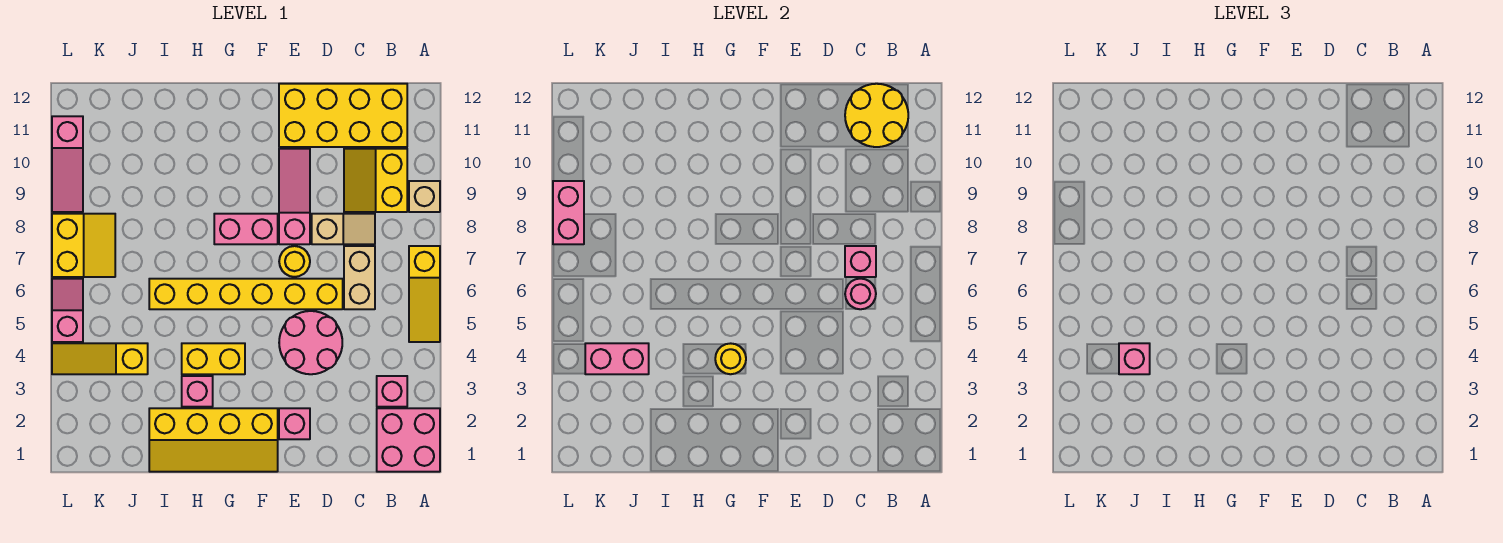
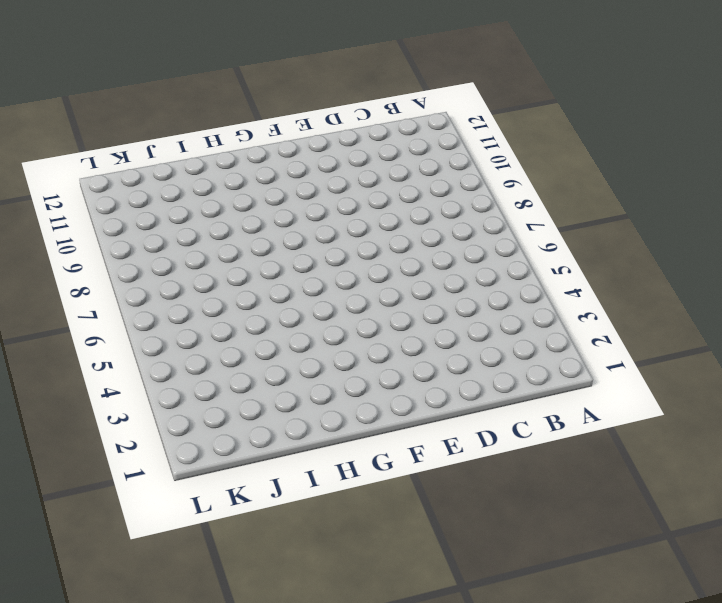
none -> pink 2x2 brick [377,408,440,472]
none -> yellow 1x3 slope [409,246,440,342]
none -> tan 1x1 brick [409,181,440,212]

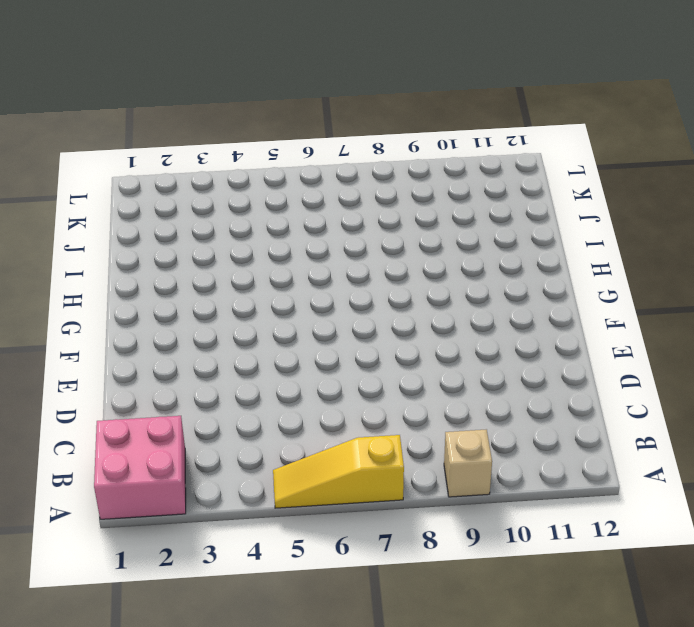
none -> pink 1x1 brick [377,376,407,407]
none -> yellow 2x2 slope [344,149,407,212]
none -> yellow 2x4 brick [279,84,407,147]

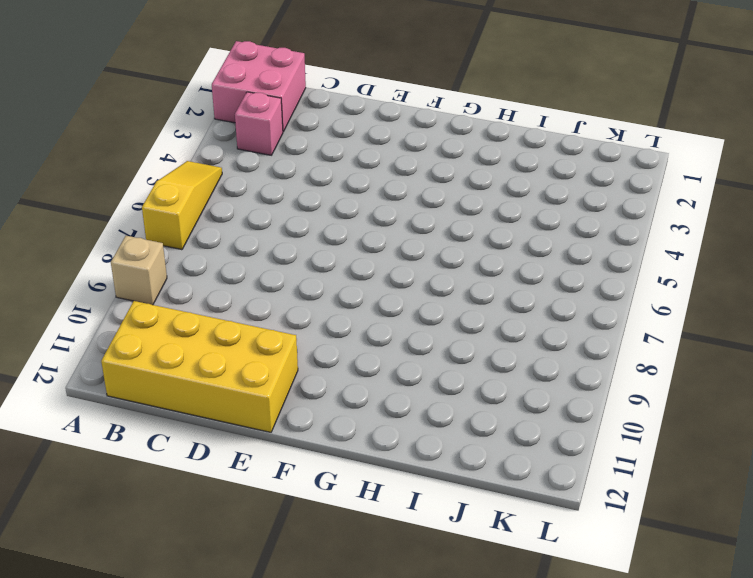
none -> yellow 2x2 slope [344,149,407,212]
none -> tan 1x2 brick [344,246,375,309]
none -> tan 1x2 slope [312,214,375,244]

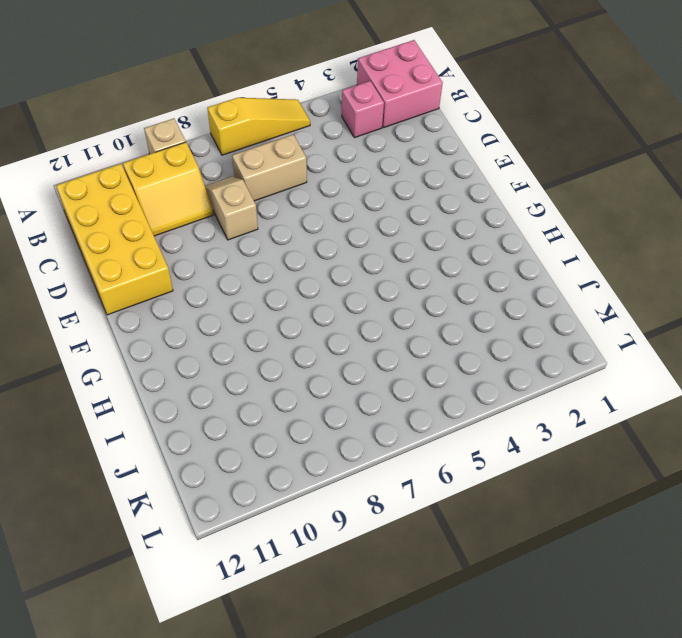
none -> pink 2x2 round brick [279,311,342,374]
none -> yellow 1x6 brick [149,279,343,309]
none -> pink 1x1 brick [279,408,310,439]

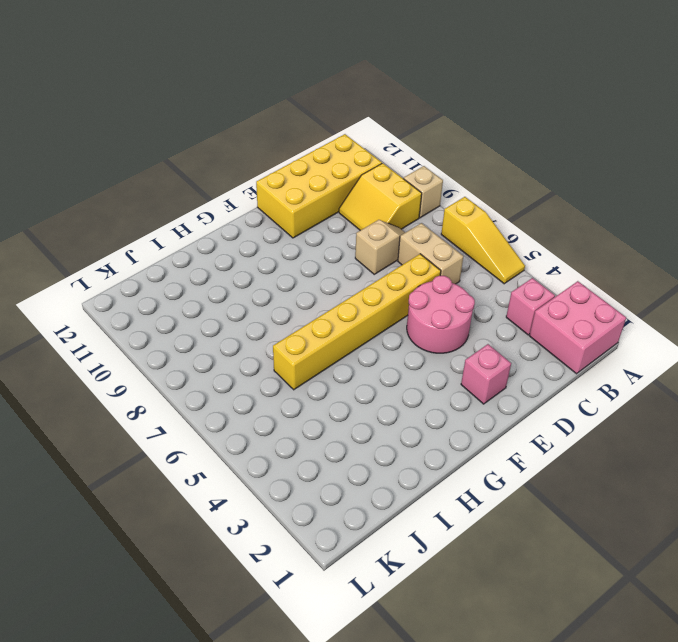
none -> yellow 1x1 round brick [279,246,310,277]
none -> pink 1x3 slope [279,149,310,244]
none -> yellow 2x4 slope [149,408,278,472]

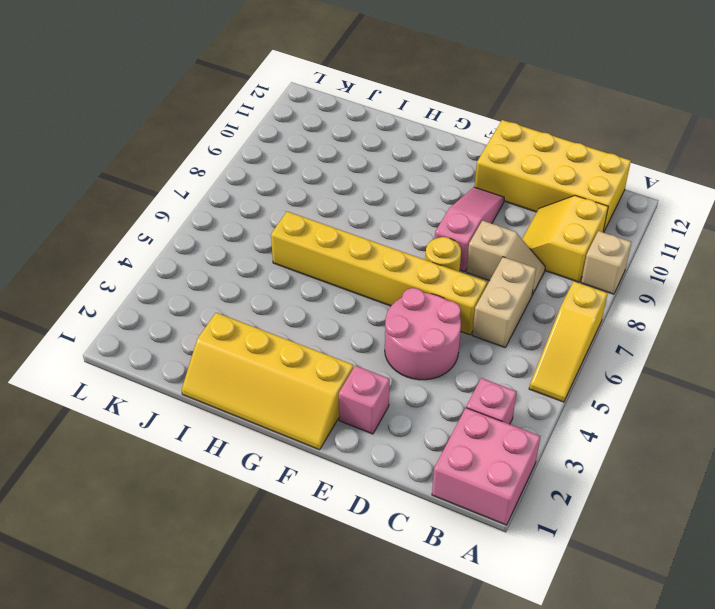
none -> pink 1x2 brick [214,214,278,244]
none -> yellow 1x2 brick [182,343,245,374]
none -> pink 1x1 brick [182,376,213,407]

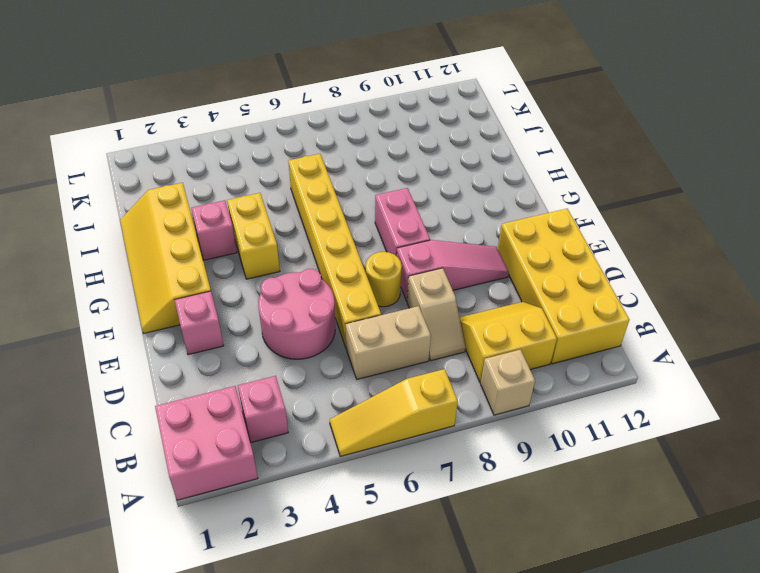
none -> yellow 1x3 slope [52,343,148,374]
none -> yellow 2x2 slope [52,214,115,277]
none -> pink 1x2 slope [52,279,83,342]

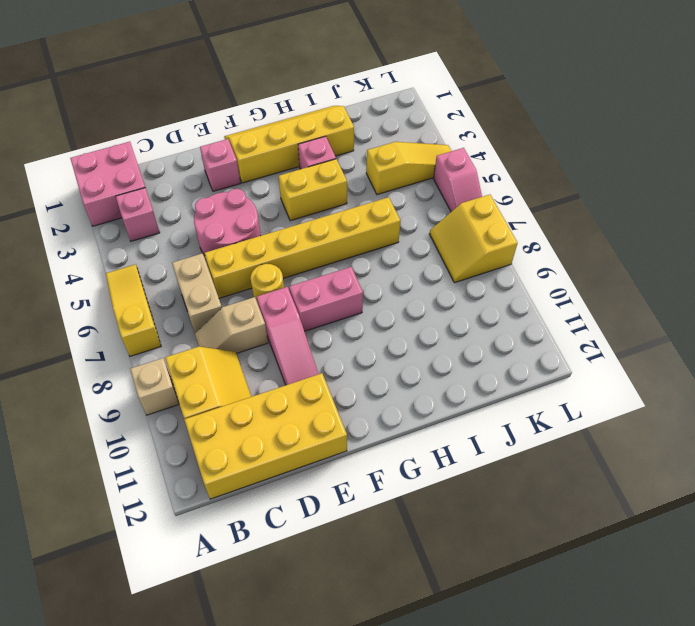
none -> pink 1x3 slope [52,116,83,212]
none -> yellow 2x2 round brick [845,84,908,147]
none -> pink 1x1 round brick [845,279,876,309]

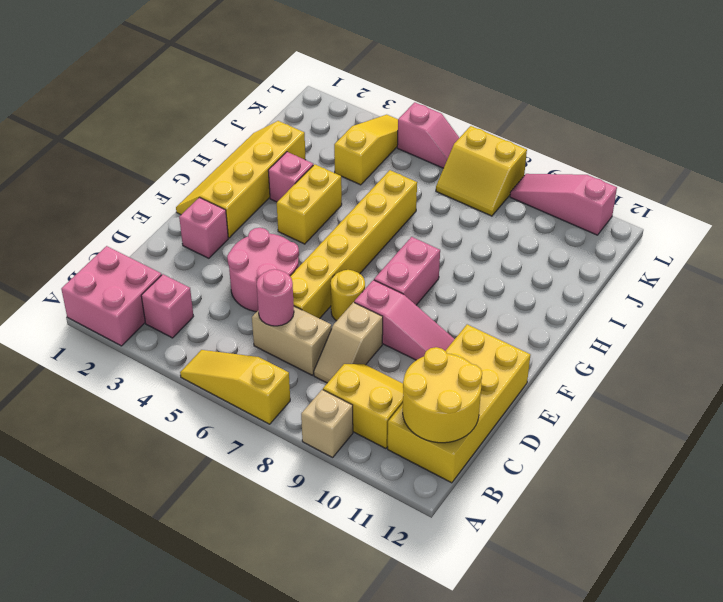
none -> pink 1x1 brick [845,246,876,277]
none -> yellow 1x1 round brick [715,343,746,374]
none -> pink 1x2 brick [585,343,649,374]

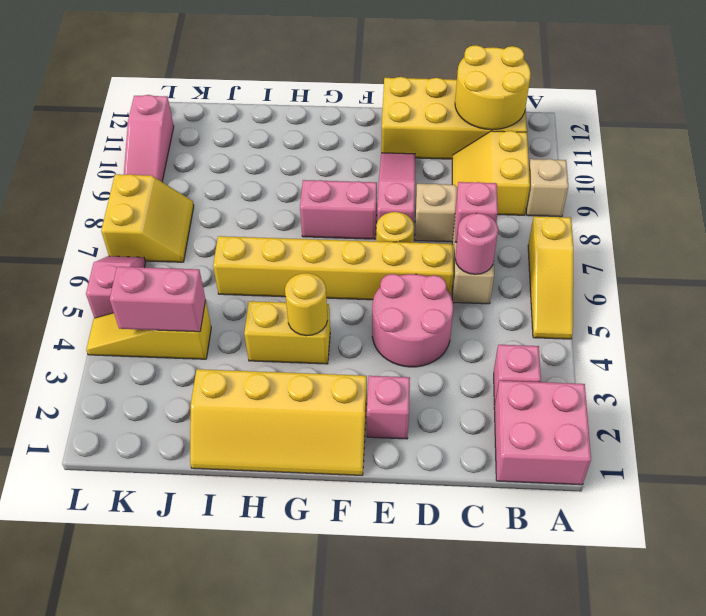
none -> pink 1x1 brick [182,376,213,407]
none -> pink 1x2 brick [553,181,584,244]
none -> pink 1x1 brick [1119,343,1150,374]

